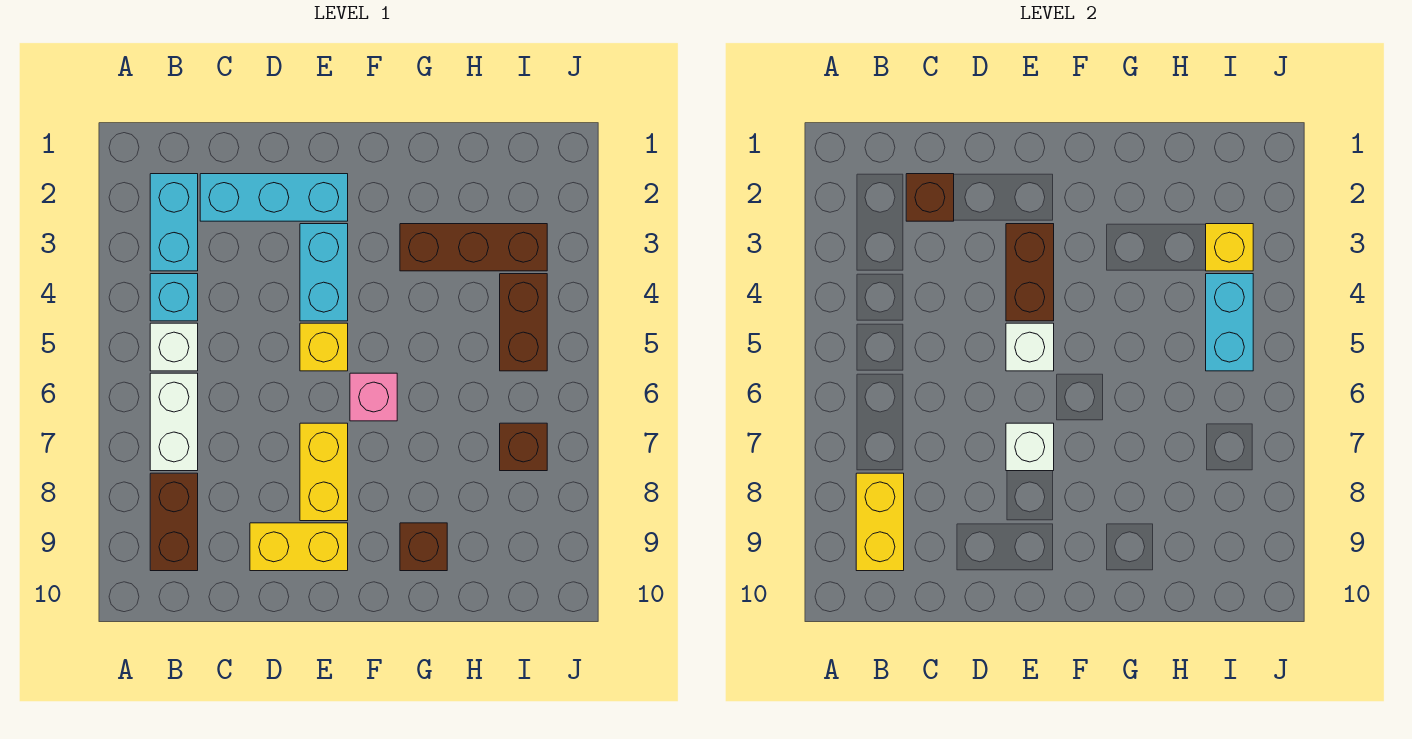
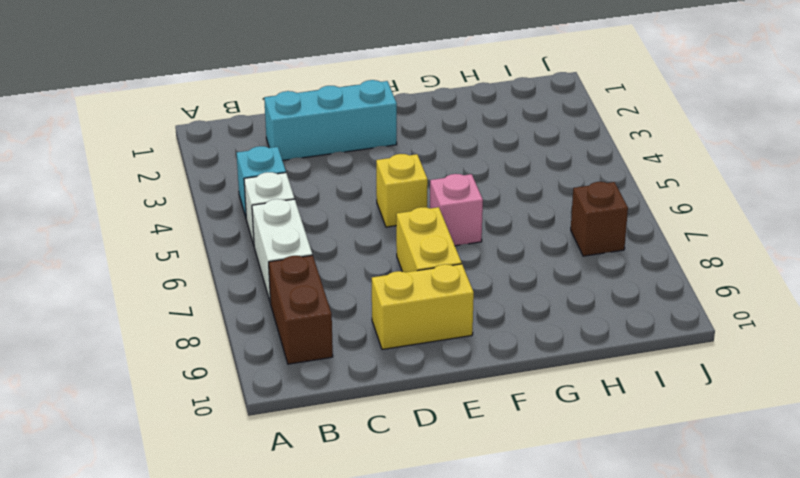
none -> cyan 1x2 brick [150,174,198,271]
none -> cyan 1x2 brick [300,224,348,321]
none -> brown 1x3 brick [400,224,547,271]

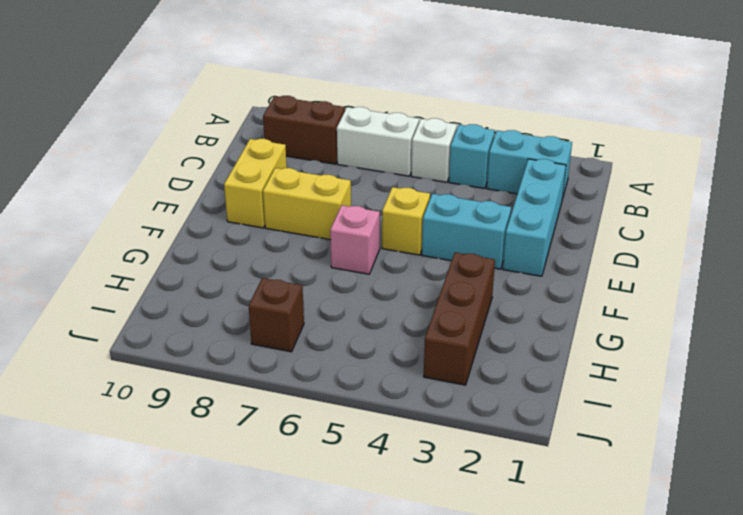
none -> brown 1x1 brick [400,523,447,571]
none -> brown 1x2 brick [500,274,547,371]
none -> yellow 1x2 brick [856,473,904,571]

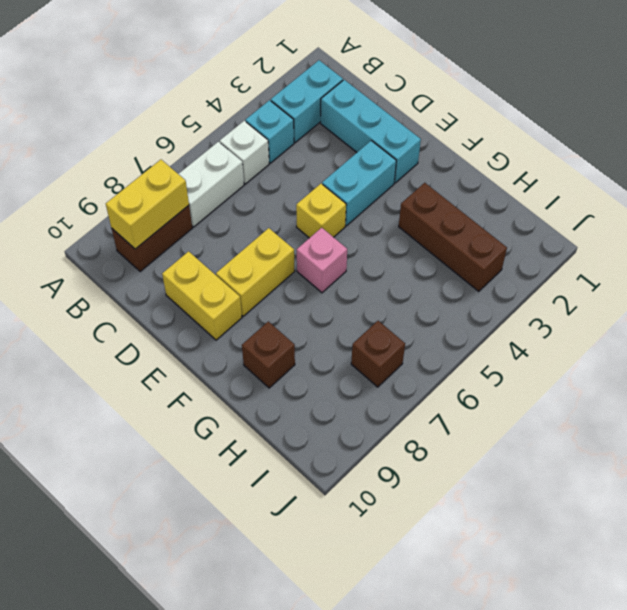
none -> brown 1x2 brick [500,274,547,371]
none -> brown 1x1 brick [906,174,954,221]
none -> brown 1x2 brick [1006,224,1054,321]

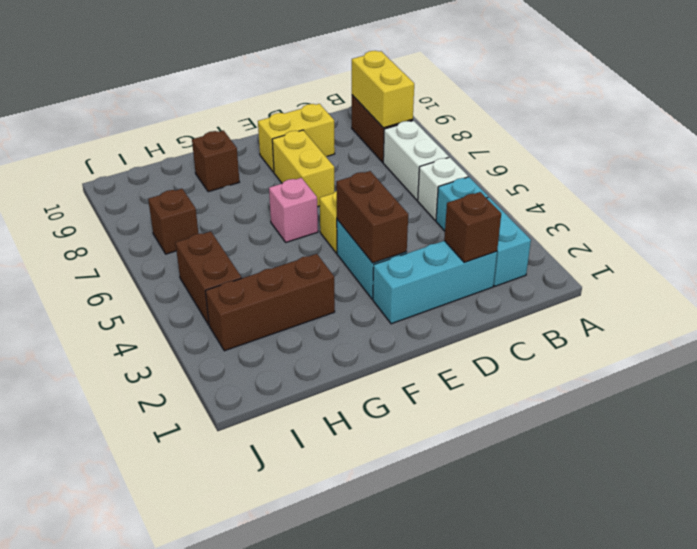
none -> white 1x1 brick [1006,323,1054,371]
none -> white 1x1 brick [1006,423,1054,471]
none -> yellow 1x1 brick [1206,224,1253,271]

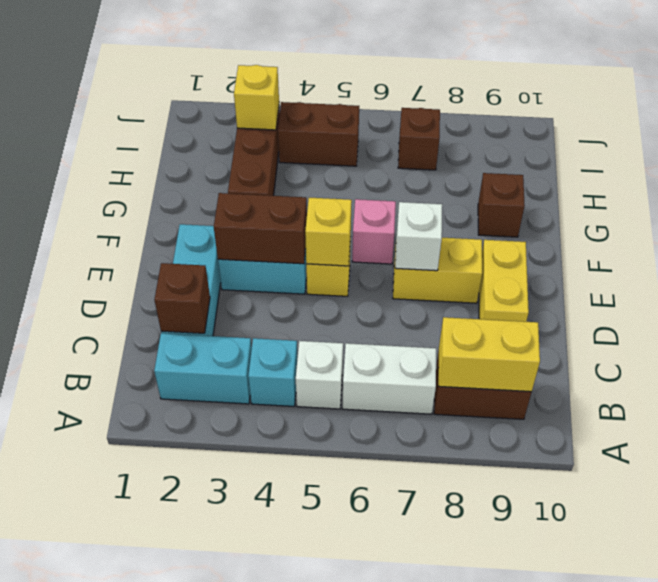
yellow 1x1 brick [305,198,352,266] -> white 1x1 brick [1006,323,1054,371]
none -> cyan 1x2 brick [1206,274,1253,371]

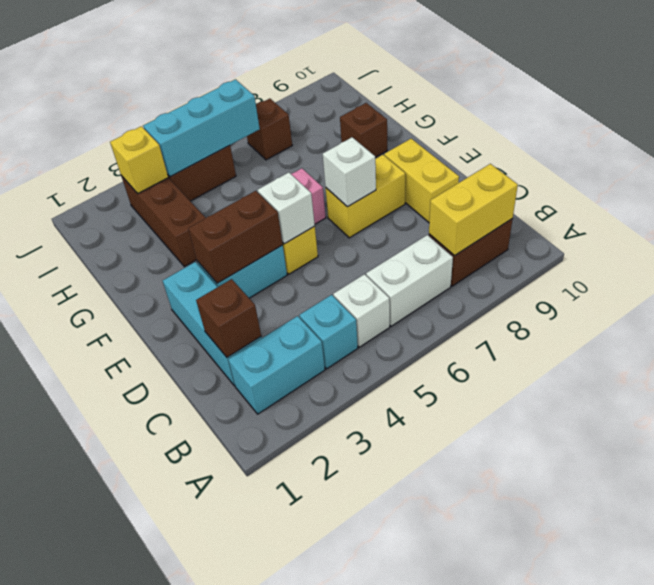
cyan 1x3 brick [143,79,260,177] -> cyan 1x2 brick [1206,274,1253,371]

